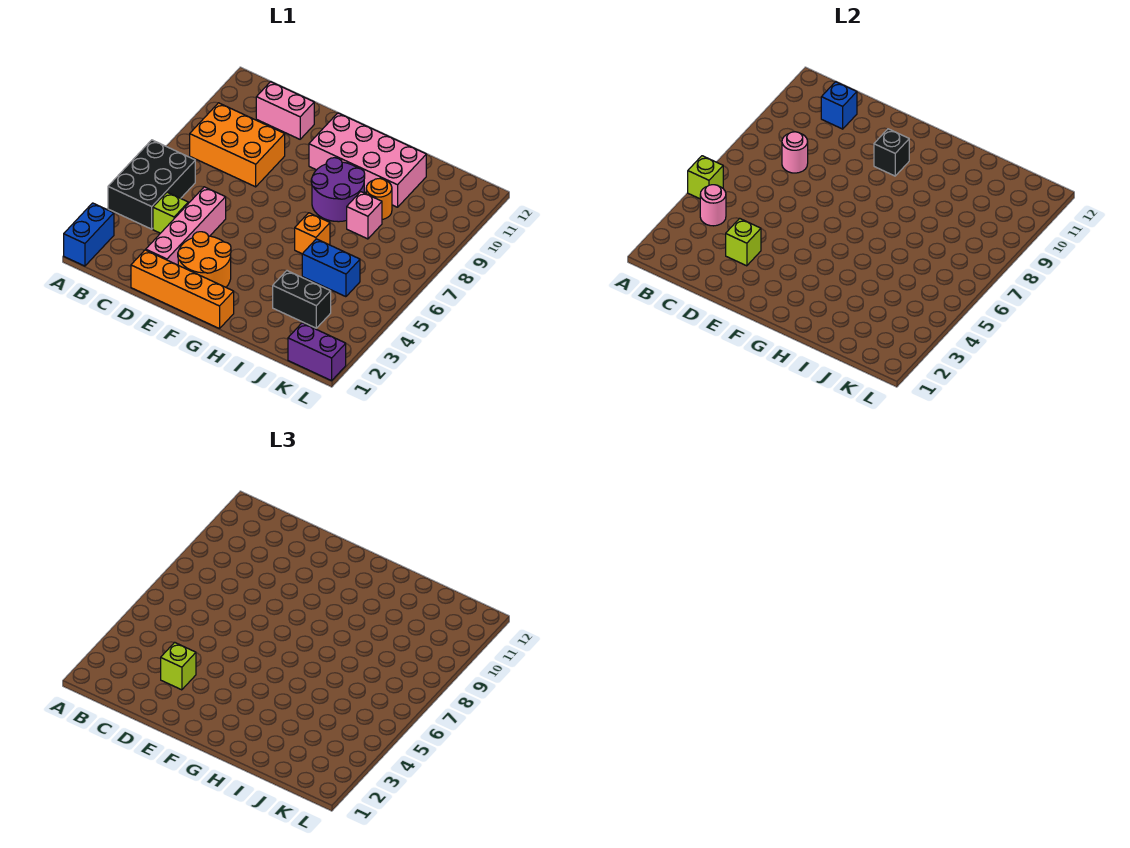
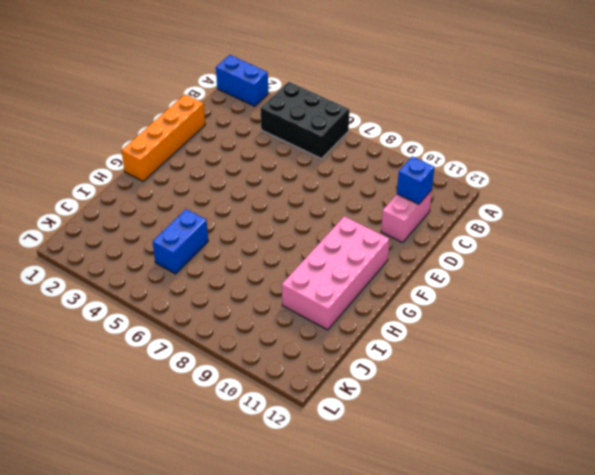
none -> orange 2x3 brick [190,103,285,187]
none -> lime 1x1 brick [153,192,188,233]
none -> pink 1x4 brick [146,187,226,265]

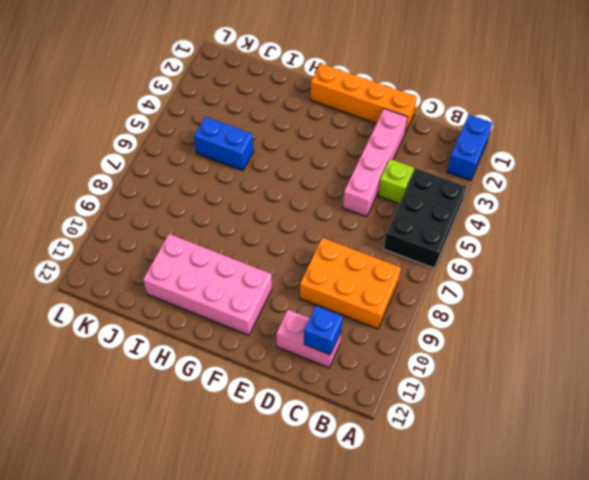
none -> orange 2x2 round brick [178,232,231,287]
none -> purple 2x2 round brick [311,158,365,222]
none -> orange 1x1 brick [295,213,330,254]

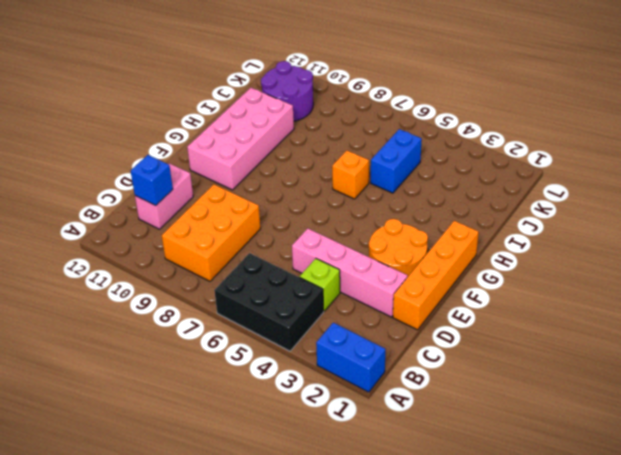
purple 2x2 round brick [261,61,313,121] -> purple 2x2 round brick moved to [311,158,365,222]
none -> black 1x2 brick [273,271,331,328]
none -> pink 1x1 brick [347,192,382,239]
none -> orange 1x1 round brick [366,178,392,219]

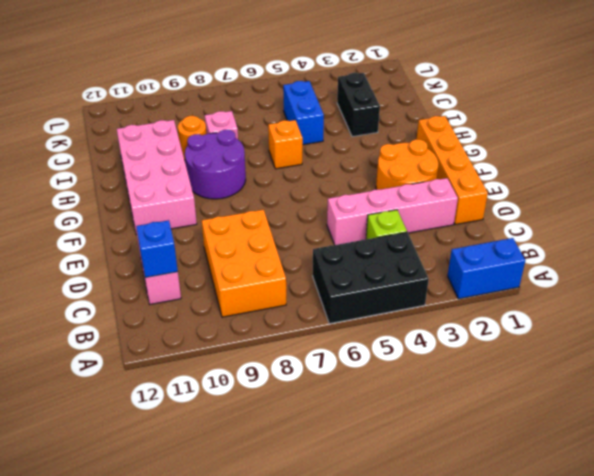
none -> purple 1x2 brick [288,323,346,381]
none -> lime 1x1 brick [688,156,723,199]
none -> pink 1x1 round brick [700,185,726,226]

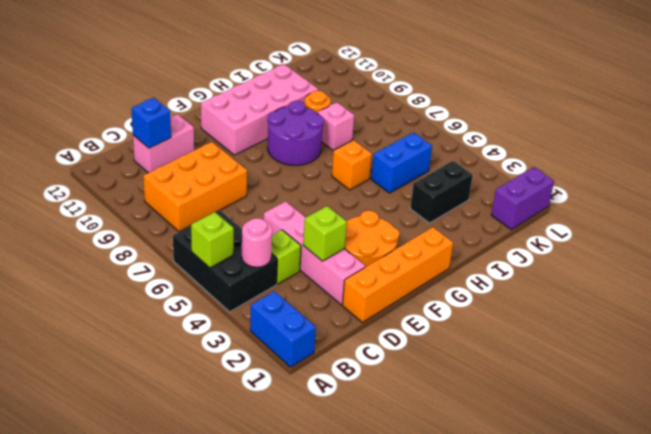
none -> pink 1x1 round brick [782,132,808,173]
none -> black 1x1 brick [874,129,909,176]
none -> lime 1x1 brick [161,642,196,690]

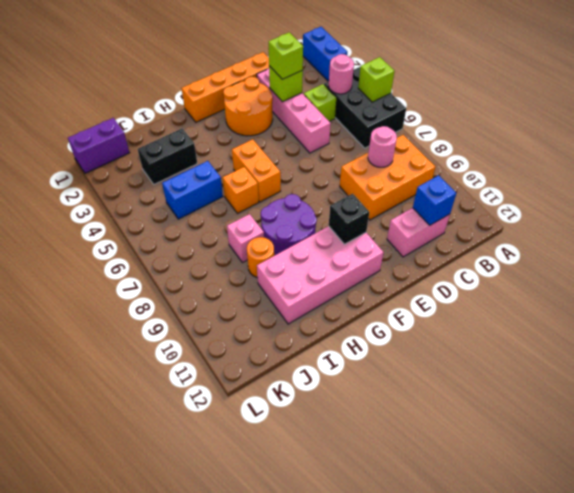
orange 1x2 brick [232,139,281,202] -> none

